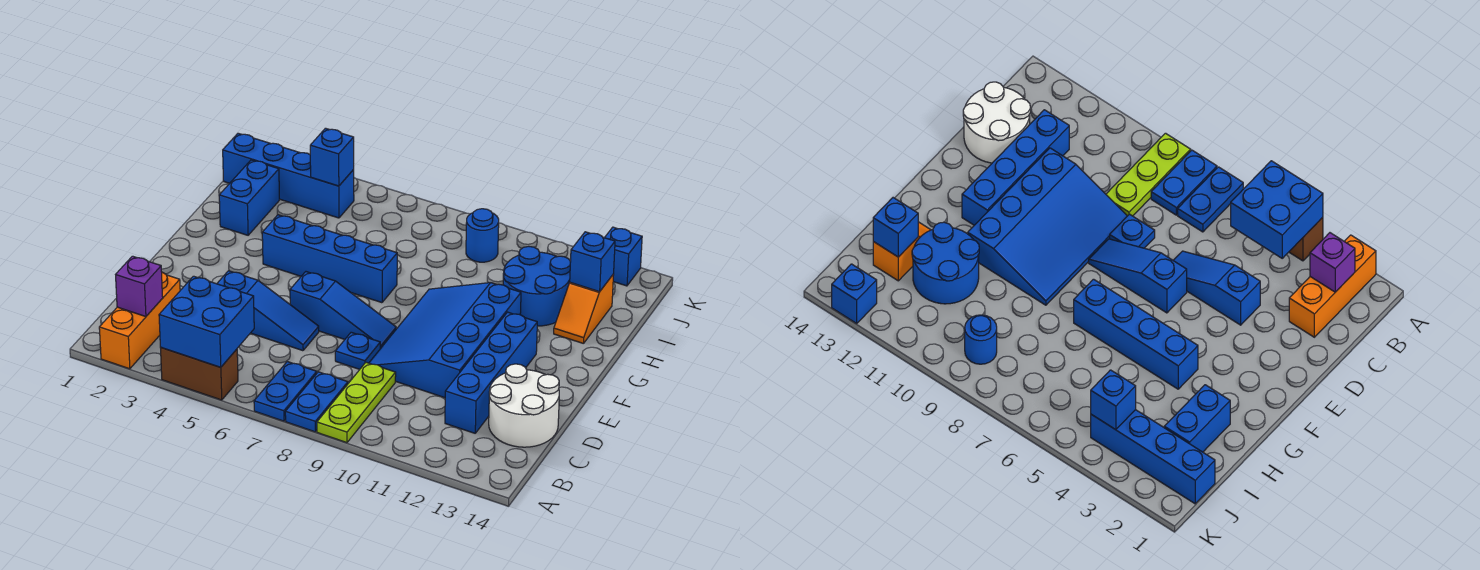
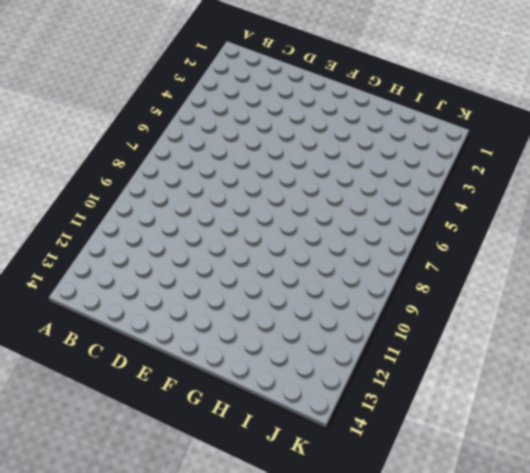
none -> orange 1x3 brick [99,272,180,369]
none -> brown 1x2 brick [161,348,238,400]
none -> blue 1x2 plate [254,362,317,421]

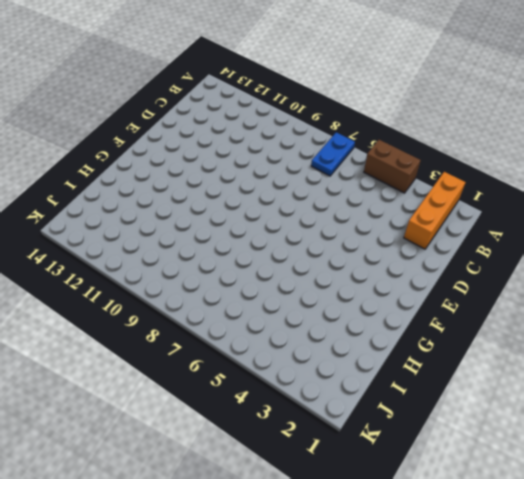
none -> blue 1x2 plate [285,372,348,432]
none -> lime 1x3 plate [317,362,396,443]
none -> blue 1x4 brick [445,312,537,433]

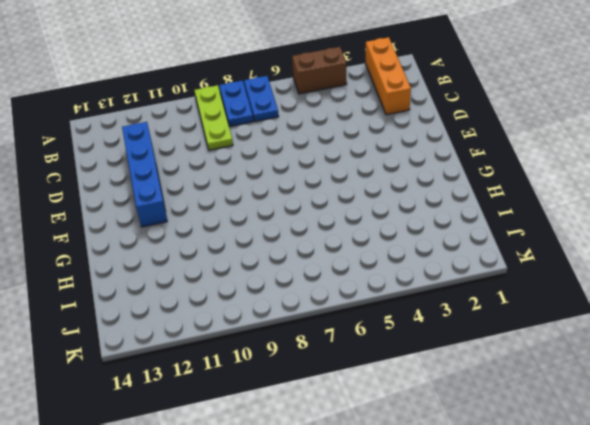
none -> white 2x2 round brick [489,364,559,447]
none -> blue 1x3 slope [217,271,319,351]
none -> blue 1x1 plate [335,332,380,369]

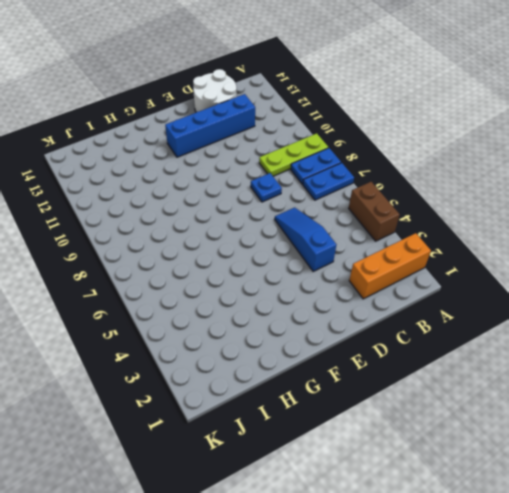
none -> blue 3x4 slope [369,283,521,398]
none -> blue 1x3 slope [290,272,396,349]
none -> blue 1x4 brick [262,215,397,303]

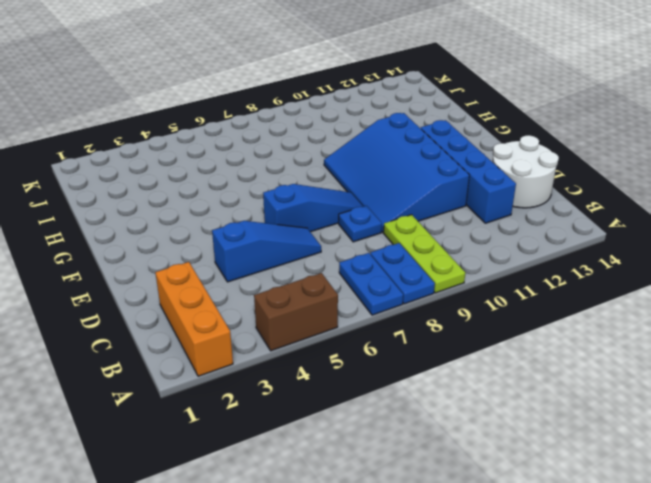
none -> blue 1x4 brick [262,215,397,303]
none -> blue 1x2 brick [219,160,279,235]
none -> blue 2x2 round brick [503,246,571,326]

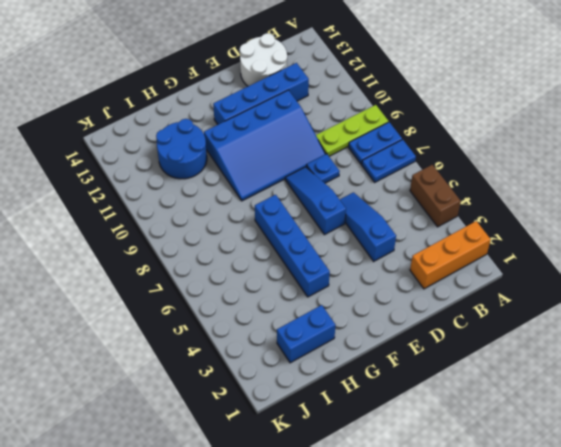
none -> orange 1x2 slope [554,274,614,344]
none -> blue 1x4 brick [223,133,354,218]
none -> blue 1x1 round brick [466,209,499,262]

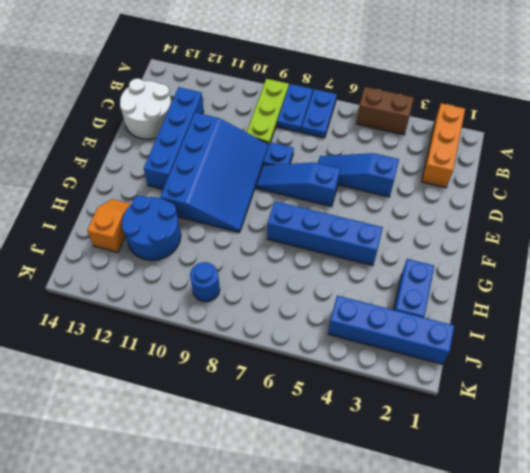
none -> blue 1x1 brick [605,227,642,286]
none -> blue 2x2 brick [159,276,254,367]
none -> purple 1x1 brick [116,256,163,317]

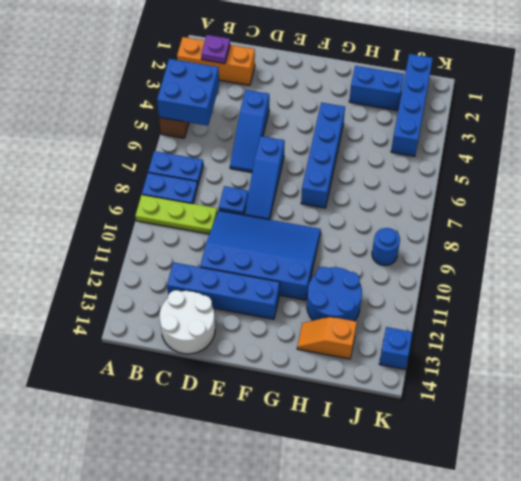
purple 1x1 plate [201,35,230,64] -> purple 1x1 brick [116,256,163,317]
none -> blue 1x1 brick [570,232,615,292]
none -> blue 1x1 brick [310,128,354,186]

